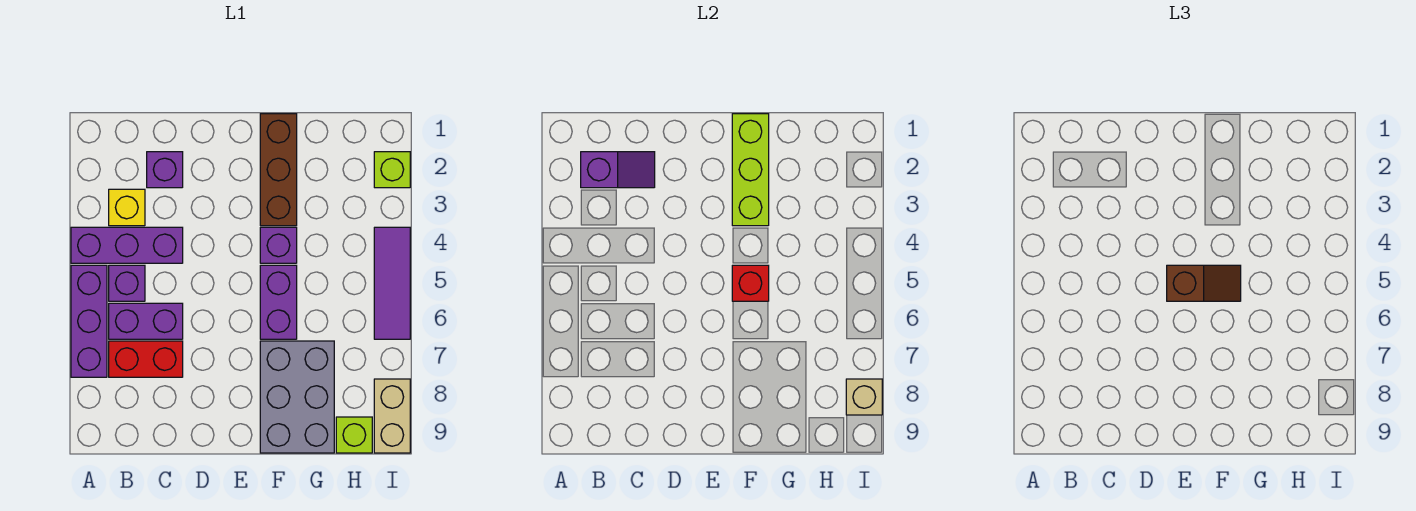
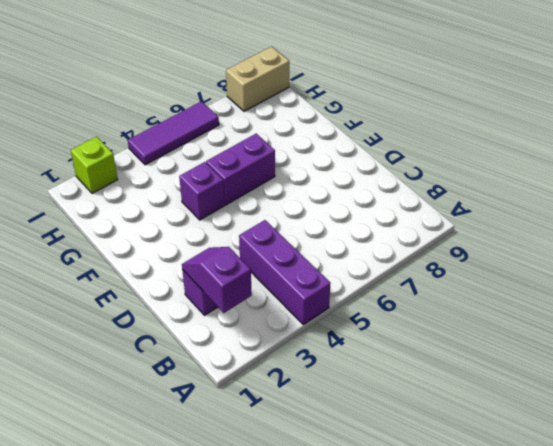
none -> purple 1x3 brick [71,265,107,377]
none -> yellow 1x1 brick [109,189,145,226]
none -> purple 1x1 brick [109,265,145,301]

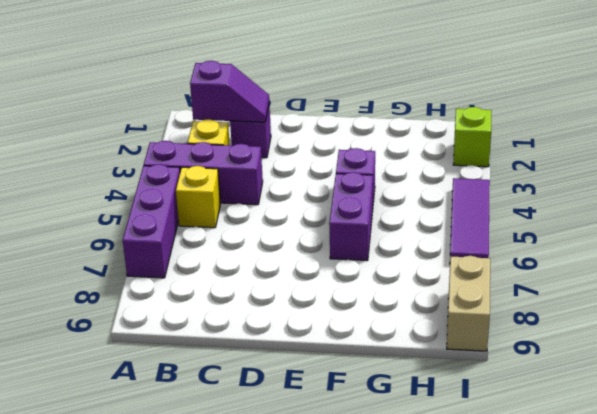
yellow 1x1 brick [176,166,220,228] -> purple 1x1 brick [109,265,145,301]
none -> purple 1x2 brick [109,303,183,339]
none -> red 1x2 brick [109,341,183,377]
none -> brown 1x3 brick [260,114,297,226]

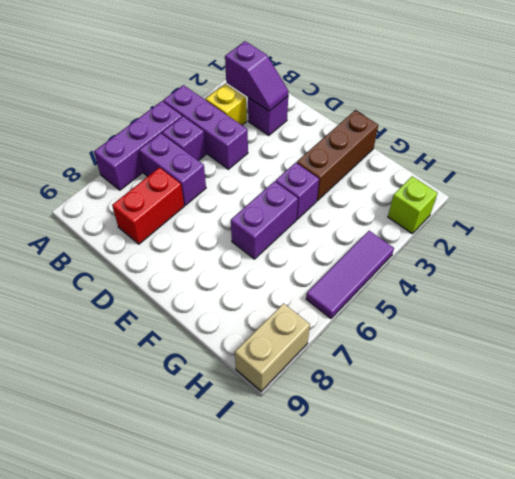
red 1x2 brick [112,168,184,244] -> red 1x2 brick turned to [109,341,183,377]
none -> grey 2x3 brick [260,341,334,453]
none -> lime 1x1 brick [336,417,372,453]
none -> lime 1x3 brick [732,114,769,226]

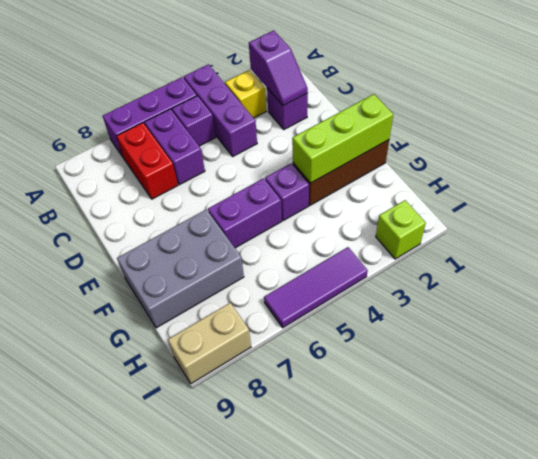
none -> lime 1x1 brick [336,417,372,453]
none -> red 1x1 brick [732,265,769,301]
none -> tan 1x1 brick [846,379,882,415]

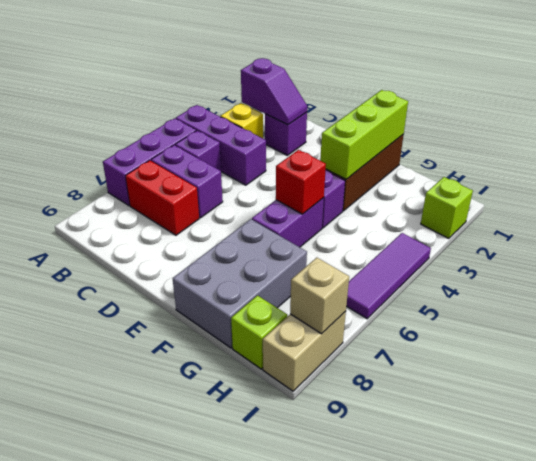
none -> brown 1x2 slope [1167,265,1241,301]

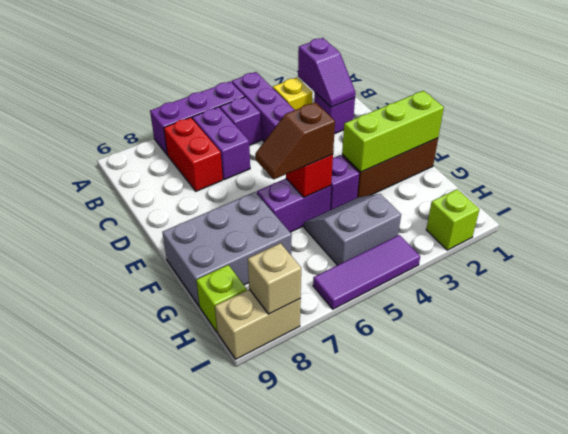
brown 1x2 slope [255,102,335,179] -> brown 1x2 slope turned to [1167,265,1241,301]
grey 2x2 slope [304,194,401,265] -> none

